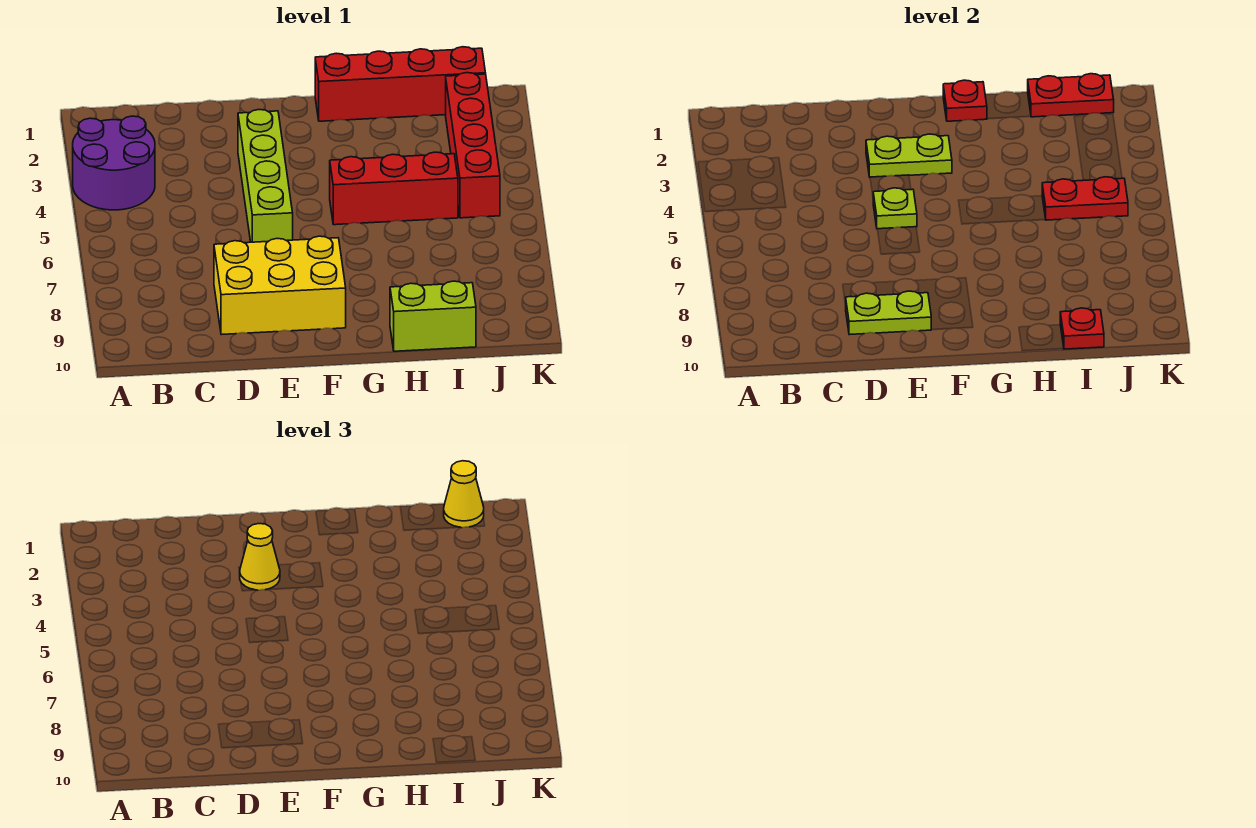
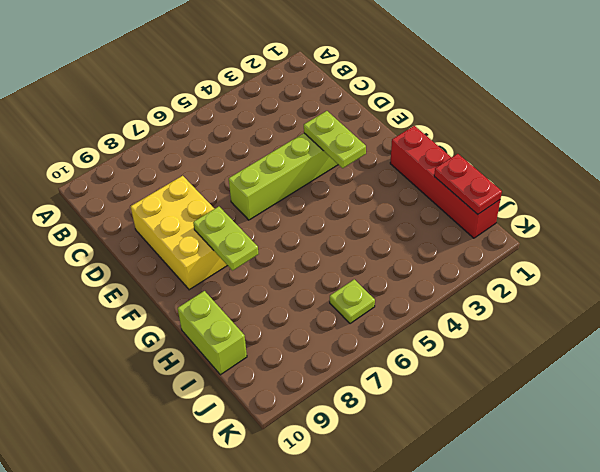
lime 1x2 plate [193,207,258,270] -> lime 1x2 plate moved to [846,291,932,335]
lime 1x1 plate [330,279,375,324] -> lime 1x1 plate moved to [873,188,917,229]
none -> purple 2x2 round brick [73,116,155,210]
none -> red 1x3 brick [330,152,458,225]
none -> red 1x4 brick [446,73,500,218]

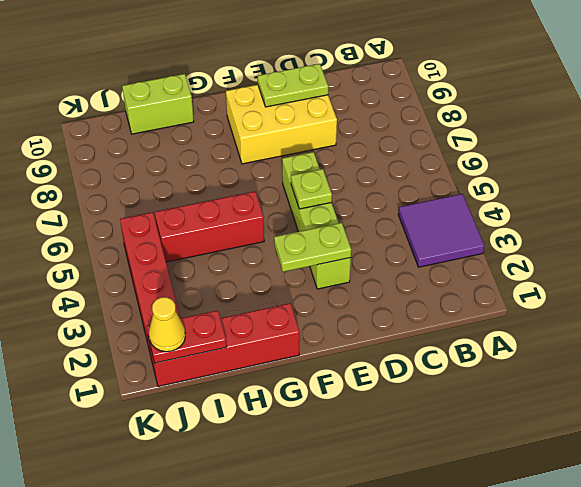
purple 2x2 tile [398,194,484,267] -> purple 2x2 round brick [73,116,155,210]
none -> red 1x1 plate [943,80,987,121]
none -> red 1x2 plate [1042,177,1128,220]
none -> red 1x1 plate [1060,308,1104,349]

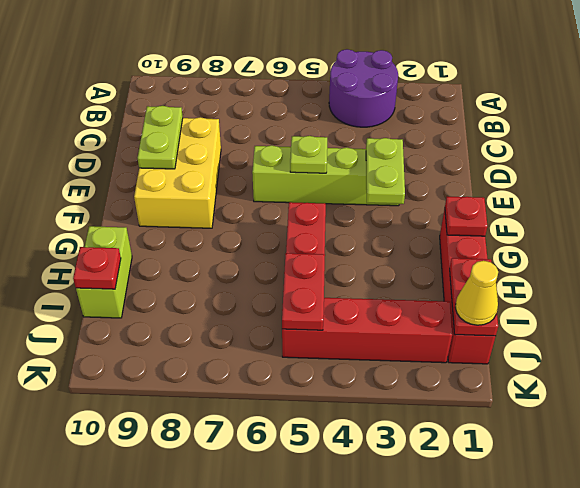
none -> yellow 1x1 cone [240,524,280,590]

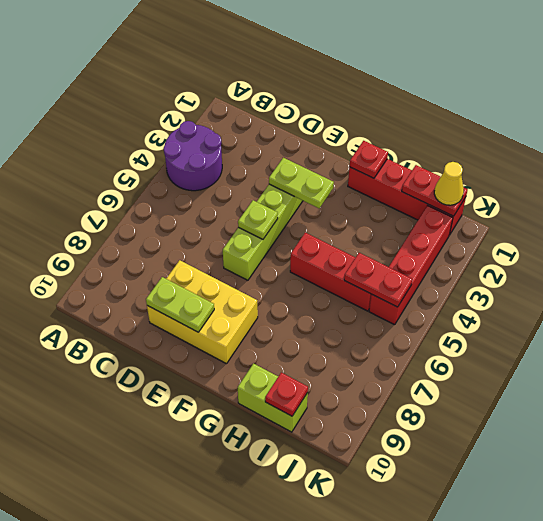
none -> yellow 1x1 cone [240,524,280,590]

